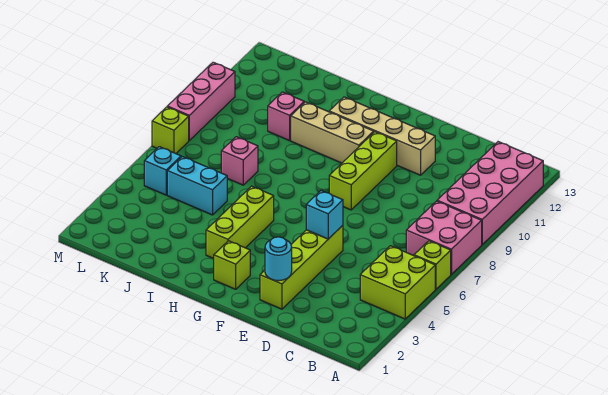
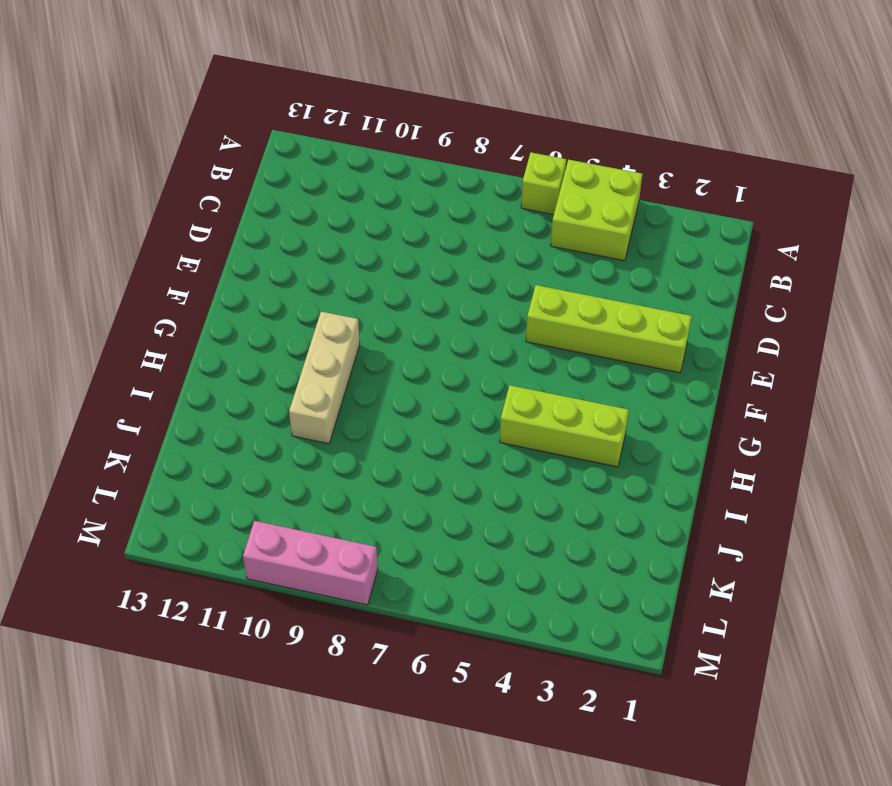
none -> pink 2x2 brick [406,201,482,274]
none -> pink 2x4 brick [437,142,544,244]
none -> tan 1x4 brick [329,97,435,175]

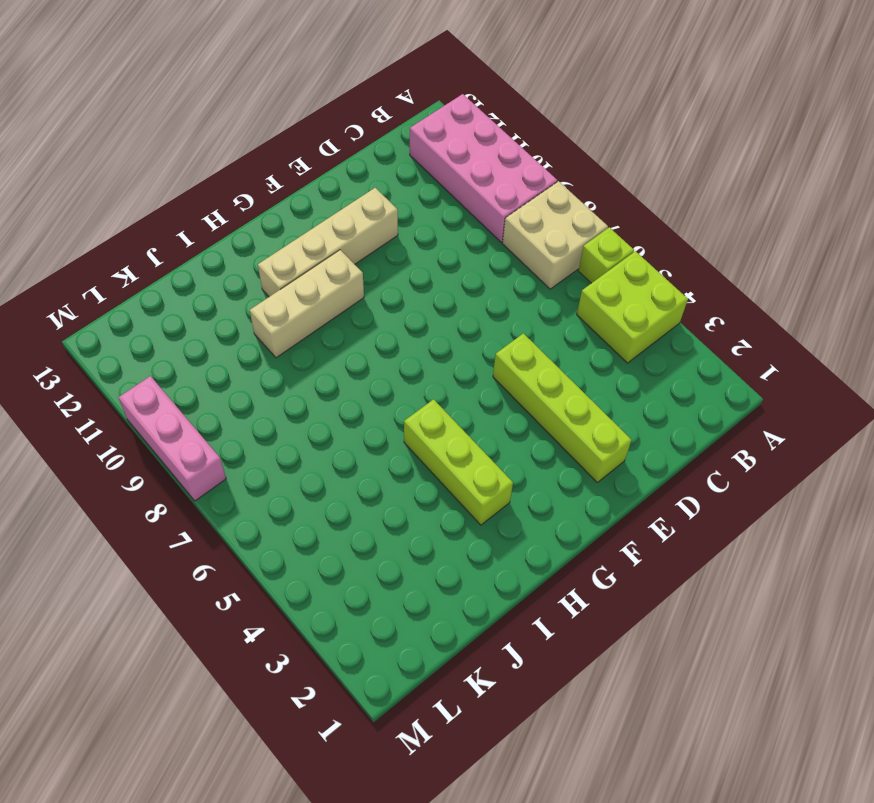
tan 2x2 brick [502,181,608,289] -> pink 2x2 brick [406,201,482,274]
none -> lime 1x3 brick [329,132,397,210]
none -> lime 1x1 brick [214,241,250,289]
none -> cyan 1x2 brick [167,157,227,215]

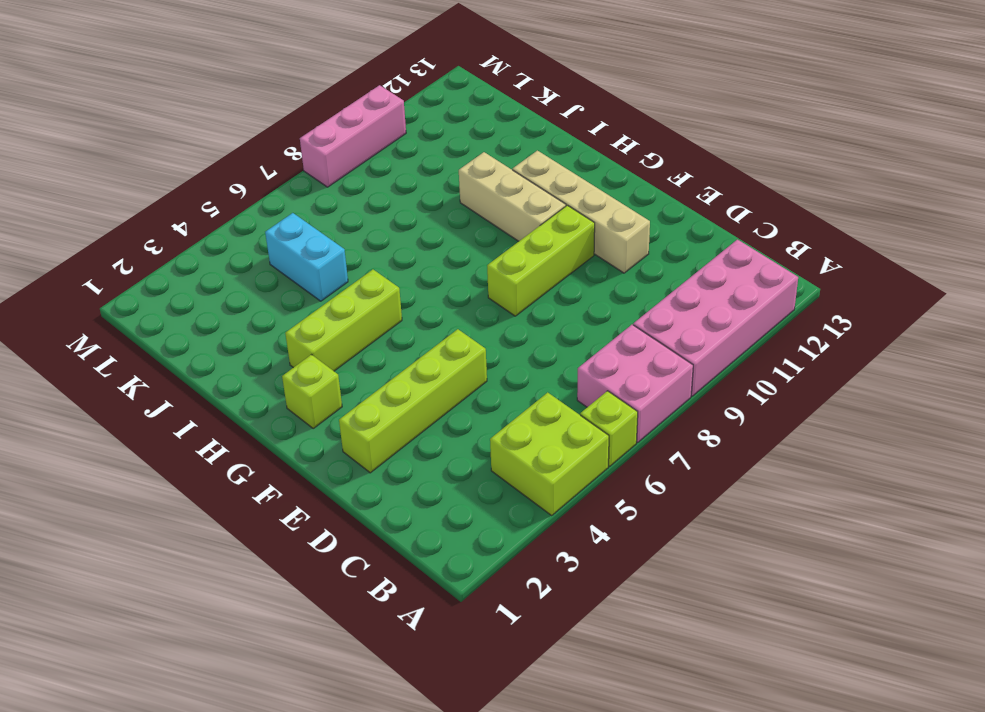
none -> pink 1x1 brick [221,137,258,185]
none -> pink 1x1 brick [268,92,304,141]
none -> cyan 1x1 brick [144,147,181,195]

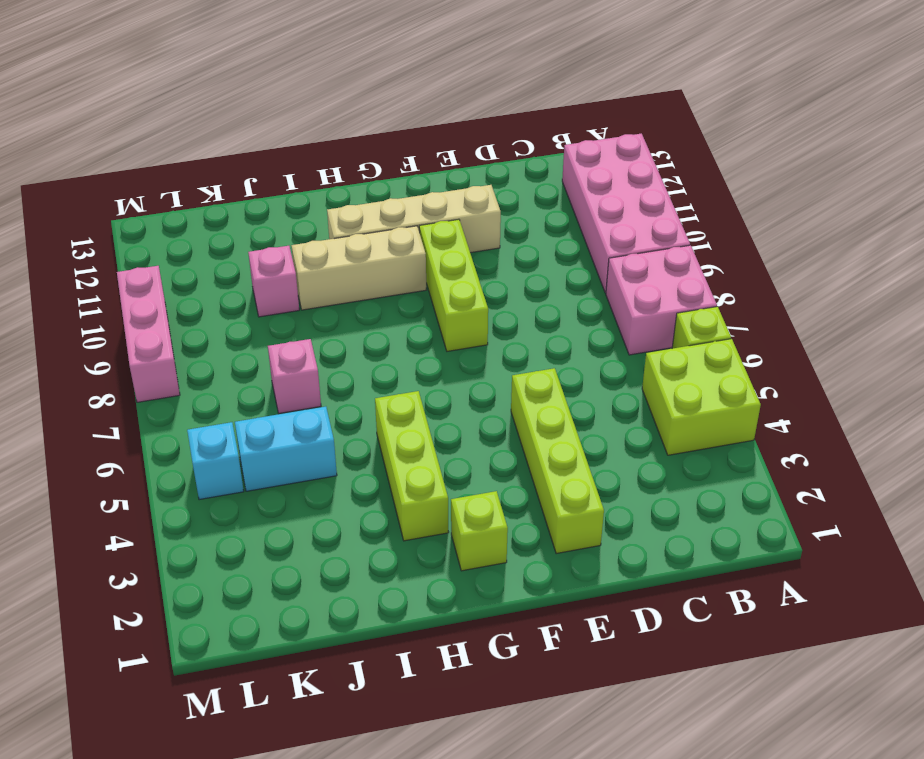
none -> lime 1x1 brick [152,107,189,154]
none -> cyan 1x1 round brick [265,237,292,281]
none -> cyan 1x1 brick [306,191,343,239]

